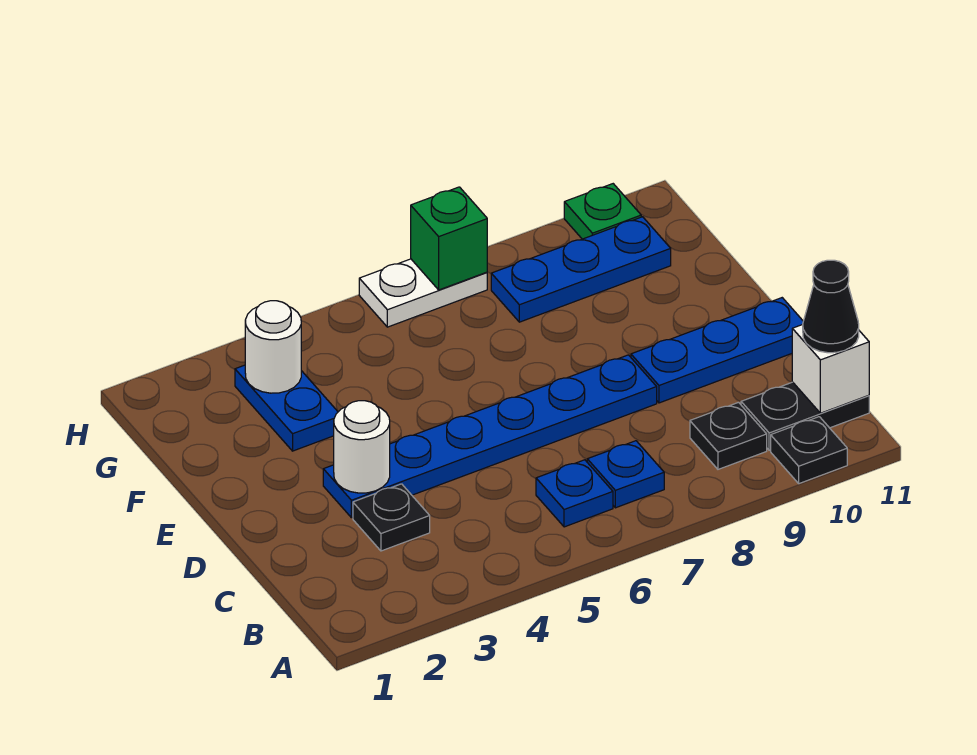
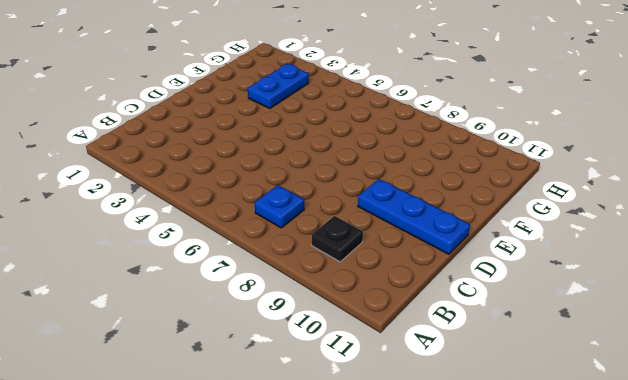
none -> black 1x1 plate [771,417,847,484]
none -> blue 1x1 plate [536,460,613,527]
none -> black 1x2 plate [741,382,869,450]

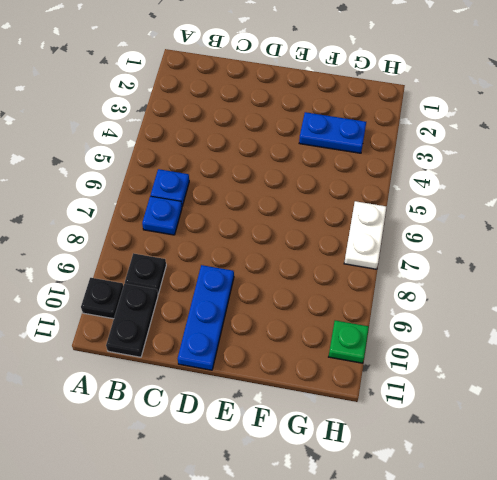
none -> black 1x1 plate [353,484,430,551]
none -> blue 1x6 plate [323,355,657,518]
none -> blue 1x3 plate [491,217,671,322]

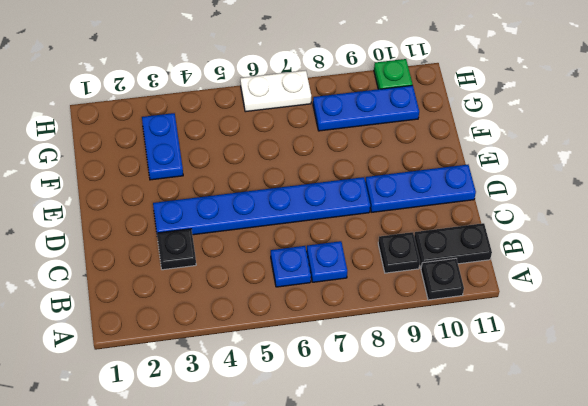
none -> white 1x1 brick [792,325,869,413]
none -> white 1x1 round brick [334,401,390,493]
none -> white 1x1 round brick [245,301,301,393]

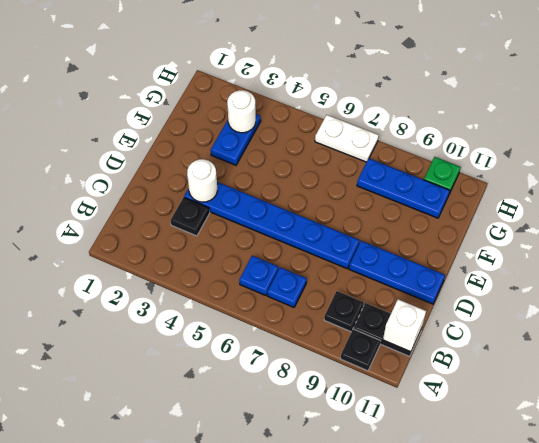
none -> green 1x1 brick [411,187,487,290]
none -> black 1x1 cone [803,260,859,353]

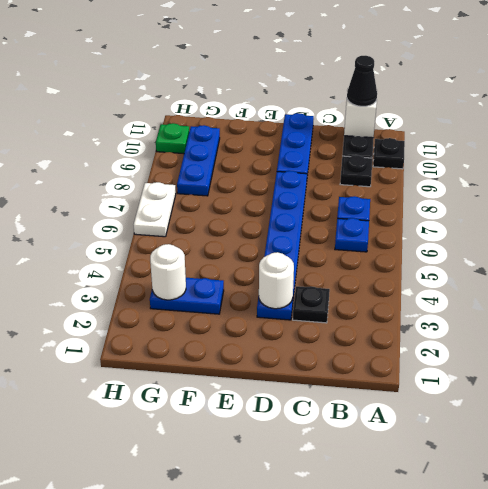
none -> green 1x1 brick [411,187,487,290]

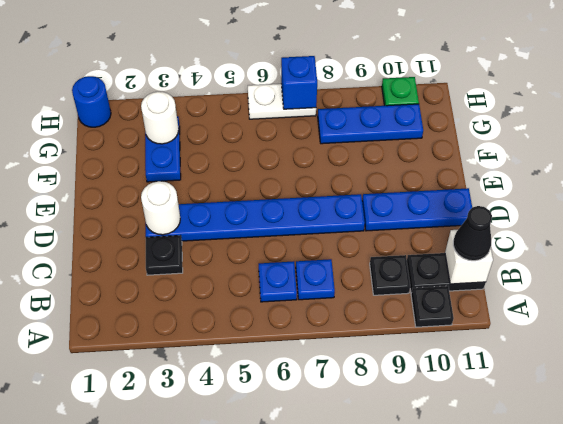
blue 1x1 round brick [72,76,111,127] -> none
blue 1x1 brick [281,56,317,109] -> green 1x1 brick [411,187,487,290]

